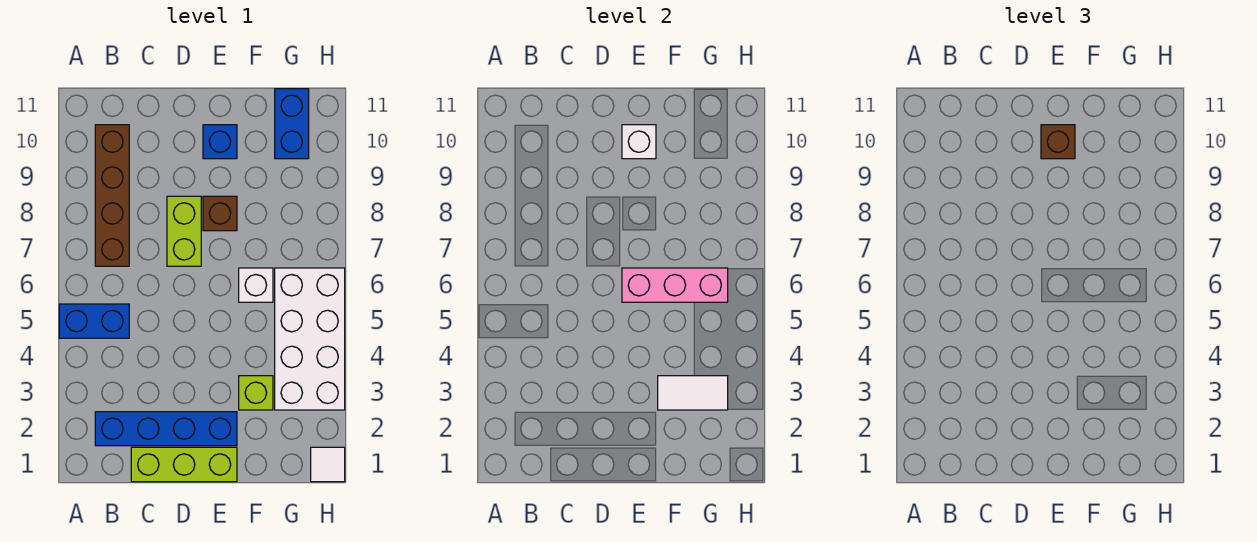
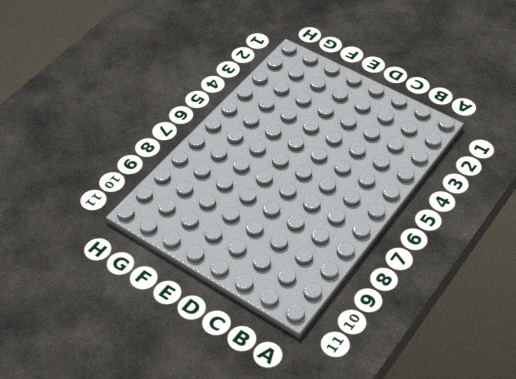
none -> blue 1x2 brick [59,304,129,338]
none -> blue 1x4 brick [95,412,237,446]
none -> brown 1x4 brick [95,125,129,266]

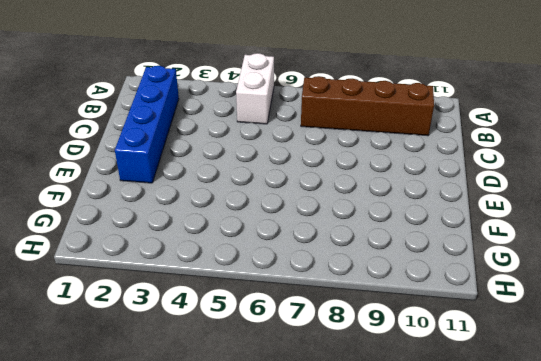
white 1x2 brick [236,53,274,124] -> blue 1x2 brick [59,304,129,338]
none -> lime 1x3 brick [131,447,237,482]
none -> lime 1x2 brick [167,196,201,266]
none -> brown 1x1 brick [203,196,237,231]

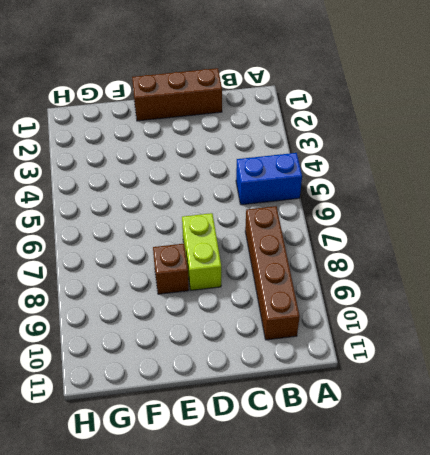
brown 1x3 brick [132,68,222,121] -> lime 1x3 brick [131,447,237,482]
none -> blue 1x4 brick [95,412,237,446]
none -> blue 1x1 brick [203,125,237,159]
none -> lime 1x1 brick [239,376,273,410]

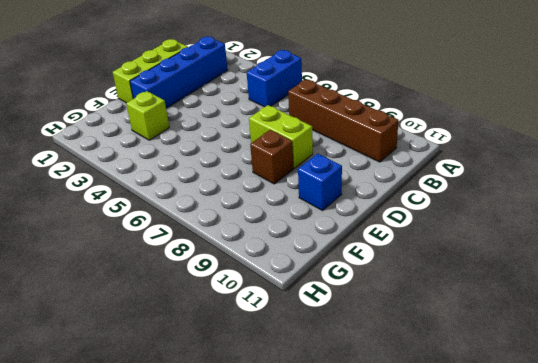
none -> white 1x1 brick [239,268,273,302]
none -> white 2x4 brick [275,268,345,410]
none -> blue 1x2 brick [275,89,309,159]

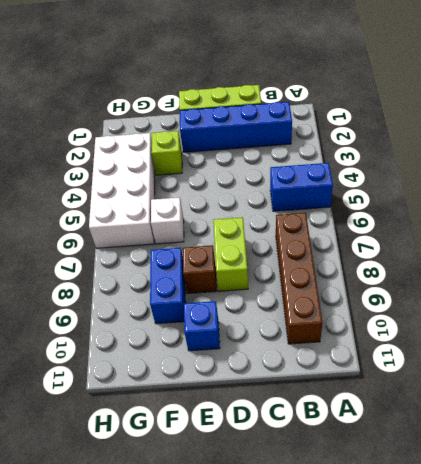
blue 1x2 brick [150,248,186,324] -> blue 1x2 brick moved to [275,89,309,159]
none -> white 1x1 tile [311,447,345,482]
none -> pink 1x3 brick [622,268,728,302]
none -> white 1x1 brick [622,125,656,159]

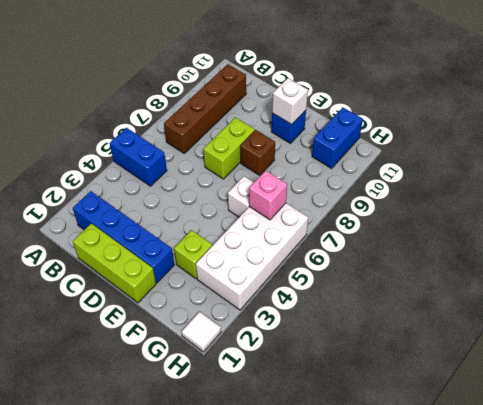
pink 1x1 brick [249,171,287,220] -> pink 1x3 brick [622,268,728,302]
none -> white 1x2 tile [658,376,728,410]
none -> brown 1x1 brick [1041,125,1075,159]

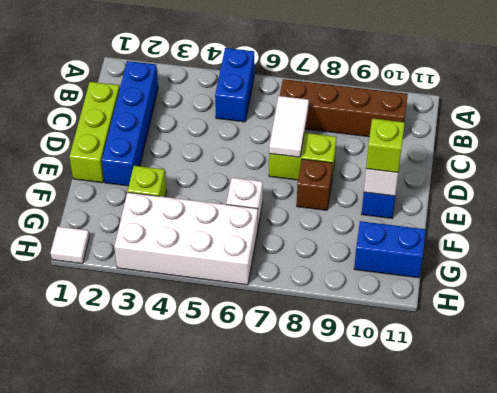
white 1x2 tile [269,96,309,157] -> white 1x2 tile moved to [658,376,728,410]
lime 1x1 brick [366,118,405,173] -> brown 1x1 brick [1041,125,1075,159]
none -> pink 1x3 brick [622,268,728,302]

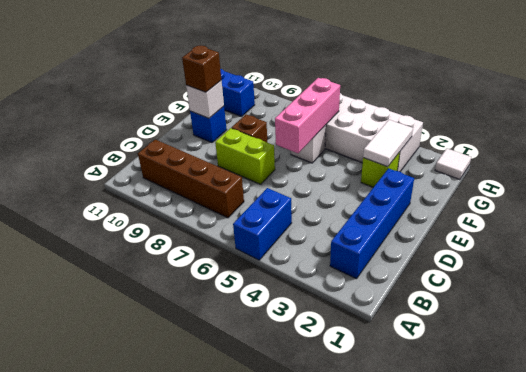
none -> lime 1x3 brick [131,447,237,482]

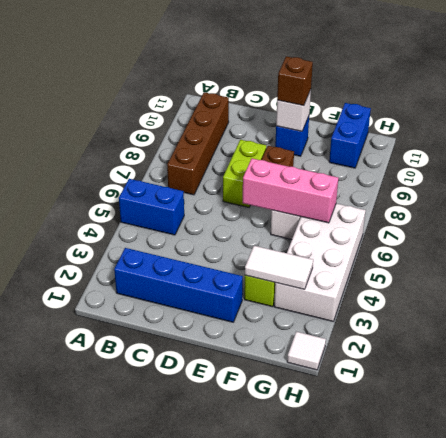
none -> lime 1x3 brick [131,447,237,482]

